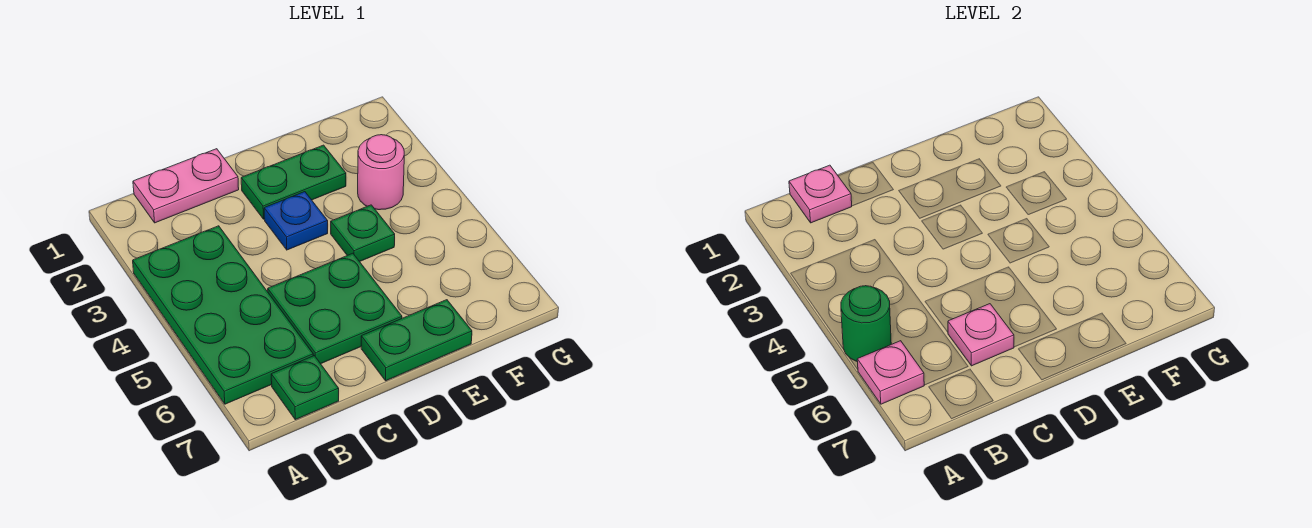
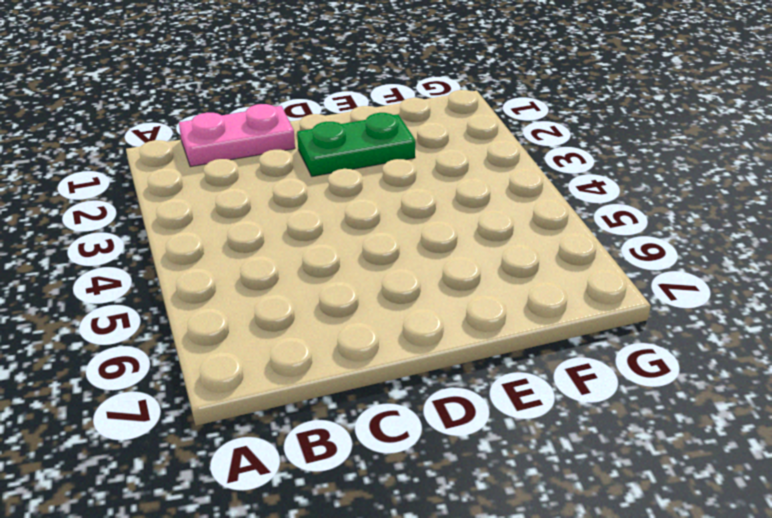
none -> green 2x4 plate [133,226,313,404]
none -> green 1x1 plate [271,356,339,420]
none -> green 2x2 plate [268,253,402,364]

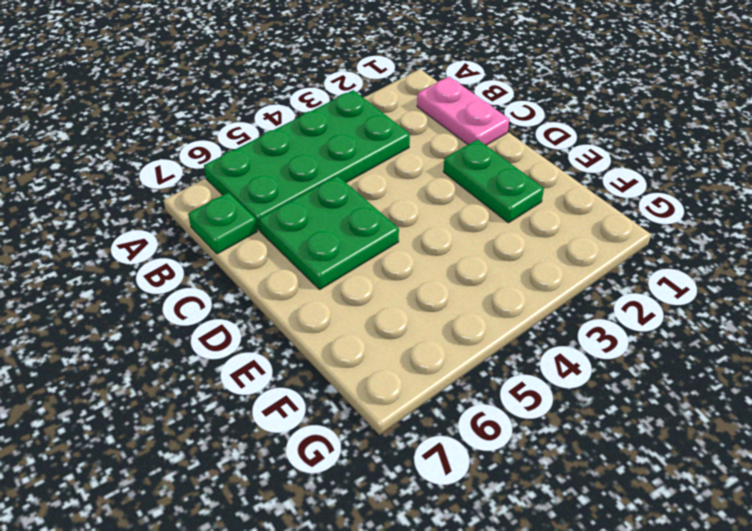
none -> blue 1x1 plate [264,192,328,250]
none -> green 1x2 plate [361,300,472,381]
none -> green 1x1 plate [331,205,395,262]

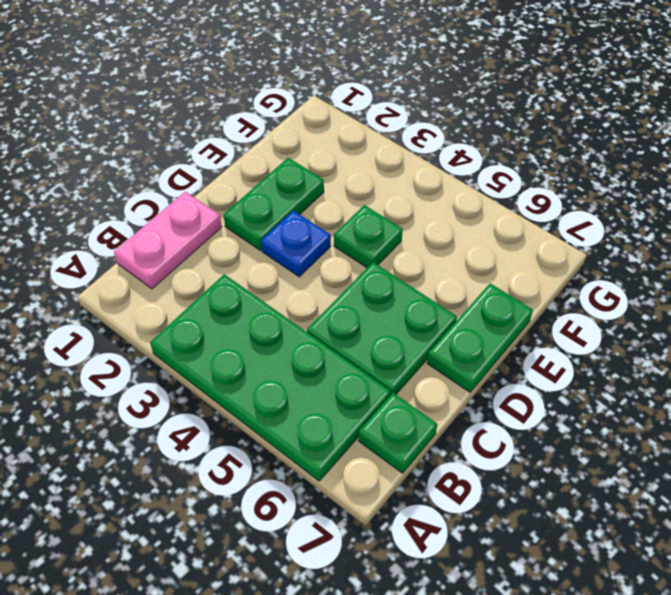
none -> pink 1x1 round brick [358,135,404,210]
none -> green 1x1 round brick [841,286,891,361]
none -> pink 1x1 plate [857,341,924,404]

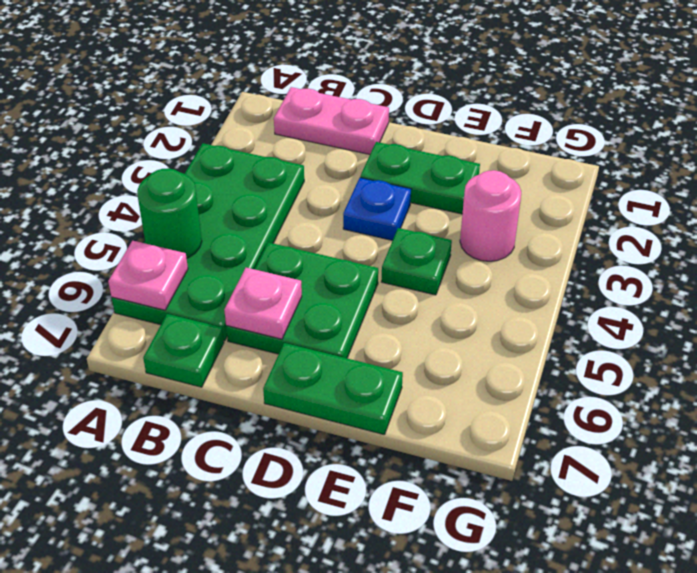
none -> pink 1x1 plate [789,165,852,223]

